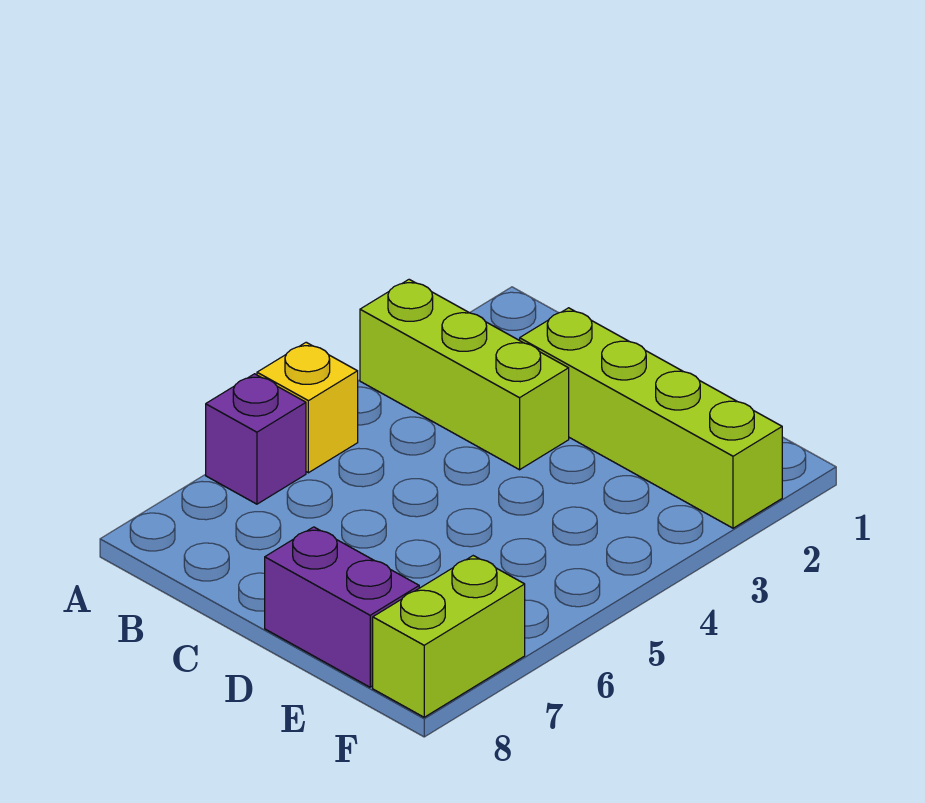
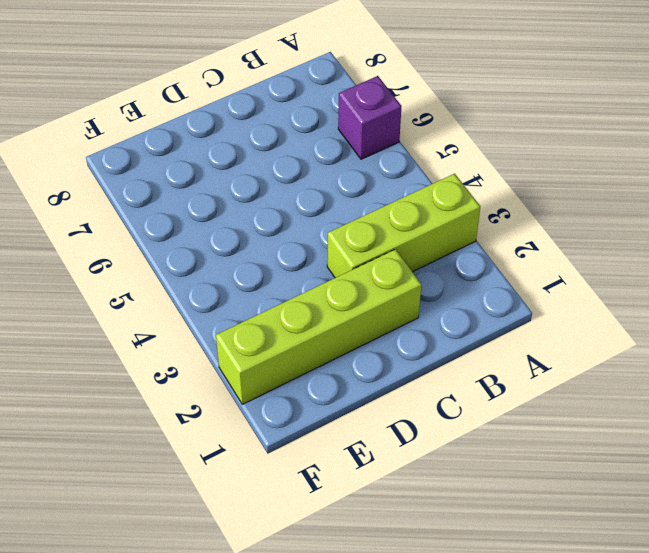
none -> yellow 1x1 brick [257,342,358,473]
none -> purple 1x2 brick [265,527,419,687]

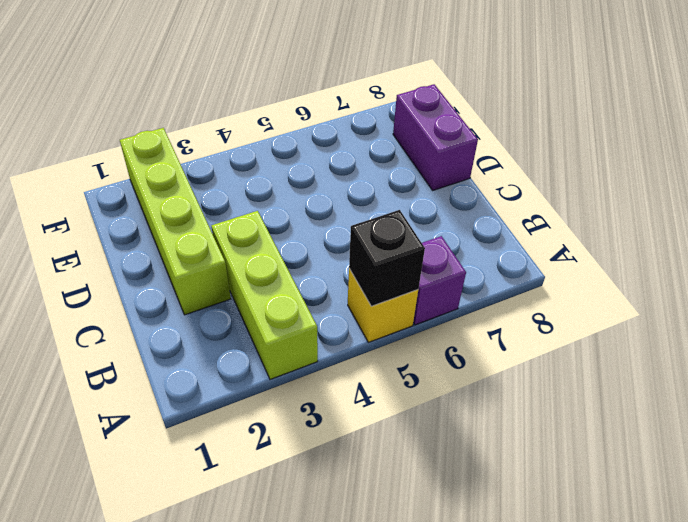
black 1x1 brick [349,210,425,306] -> none
none -> lime 1x2 brick [373,556,525,717]

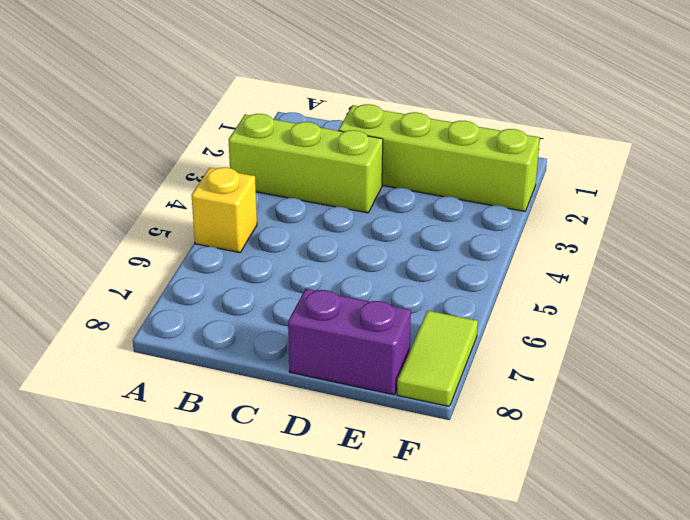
lime 1x2 tile [397,311,478,407] -> lime 1x2 brick [373,556,525,717]
none -> purple 1x1 brick [206,374,306,504]

